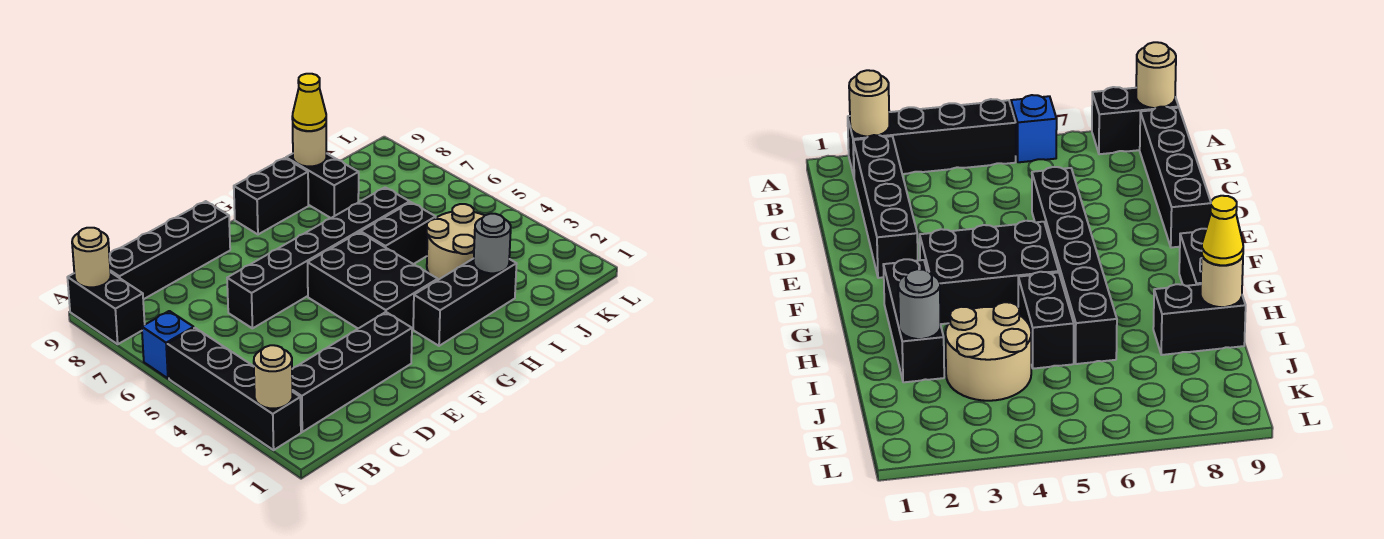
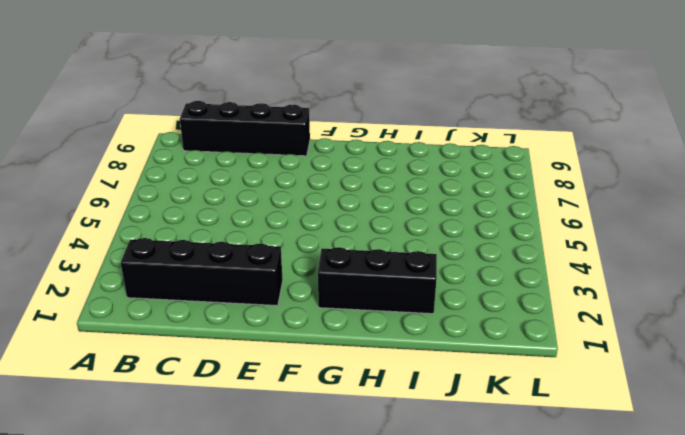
none -> black 1x4 brick [167,328,301,450]
none -> blue 1x1 brick [142,311,194,378]
none -> black 1x2 brick [67,272,145,344]

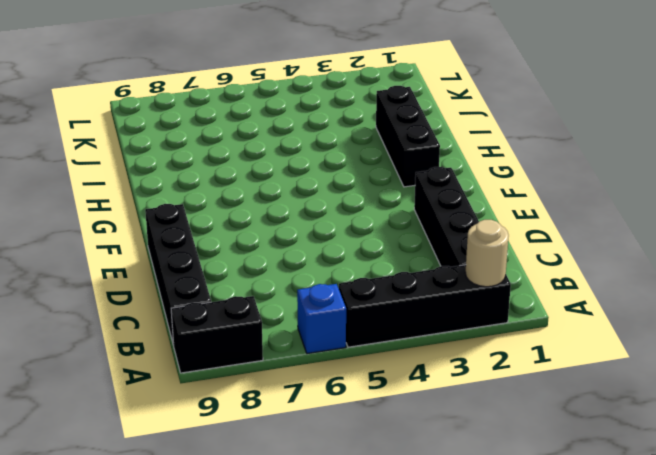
none -> black 1x6 brick [227,187,410,328]
none -> black 2x3 brick [308,232,438,329]
none -> black 1x2 brick [234,158,308,234]

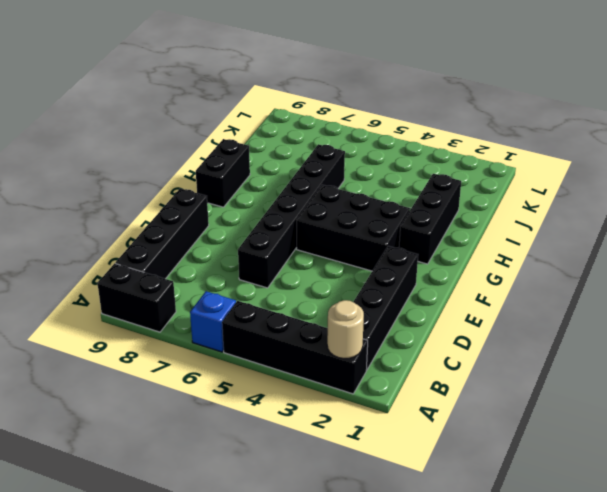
none -> black 1x2 brick [361,202,436,264]
none -> tan 2x2 round brick [427,204,485,280]
none -> black 1x2 brick [286,153,359,218]

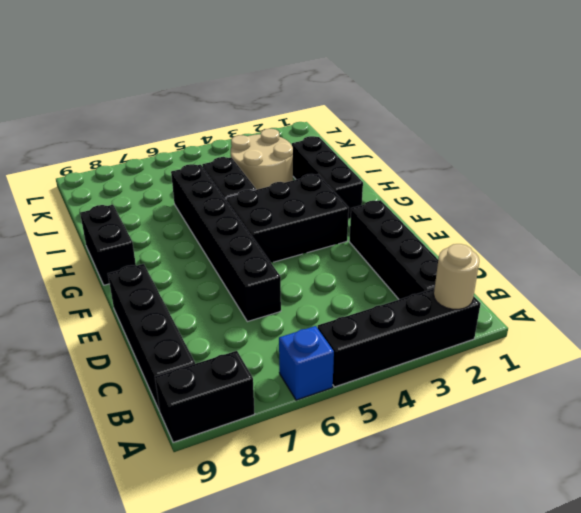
none -> black 1x2 brick [286,153,359,218]
none -> tan 1x1 round brick [72,228,111,287]
none -> grey 1x1 round brick [474,214,511,273]

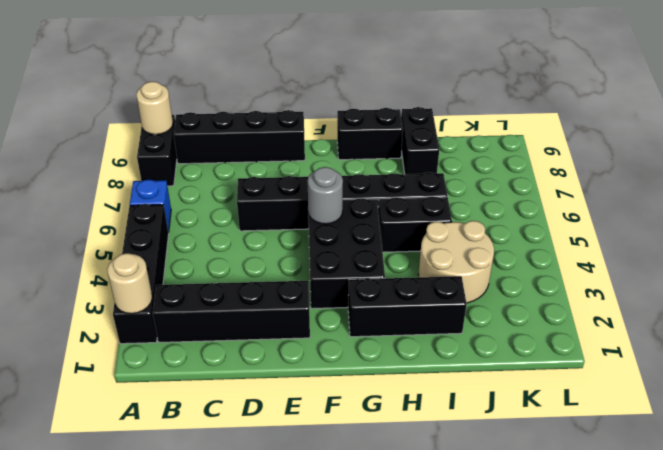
grey 1x1 round brick [308,167,343,224] -> grey 1x1 round brick moved to [474,214,511,273]
none -> tan 1x1 round brick [293,124,326,166]
none -> yellow 1x1 cone [292,74,326,131]

